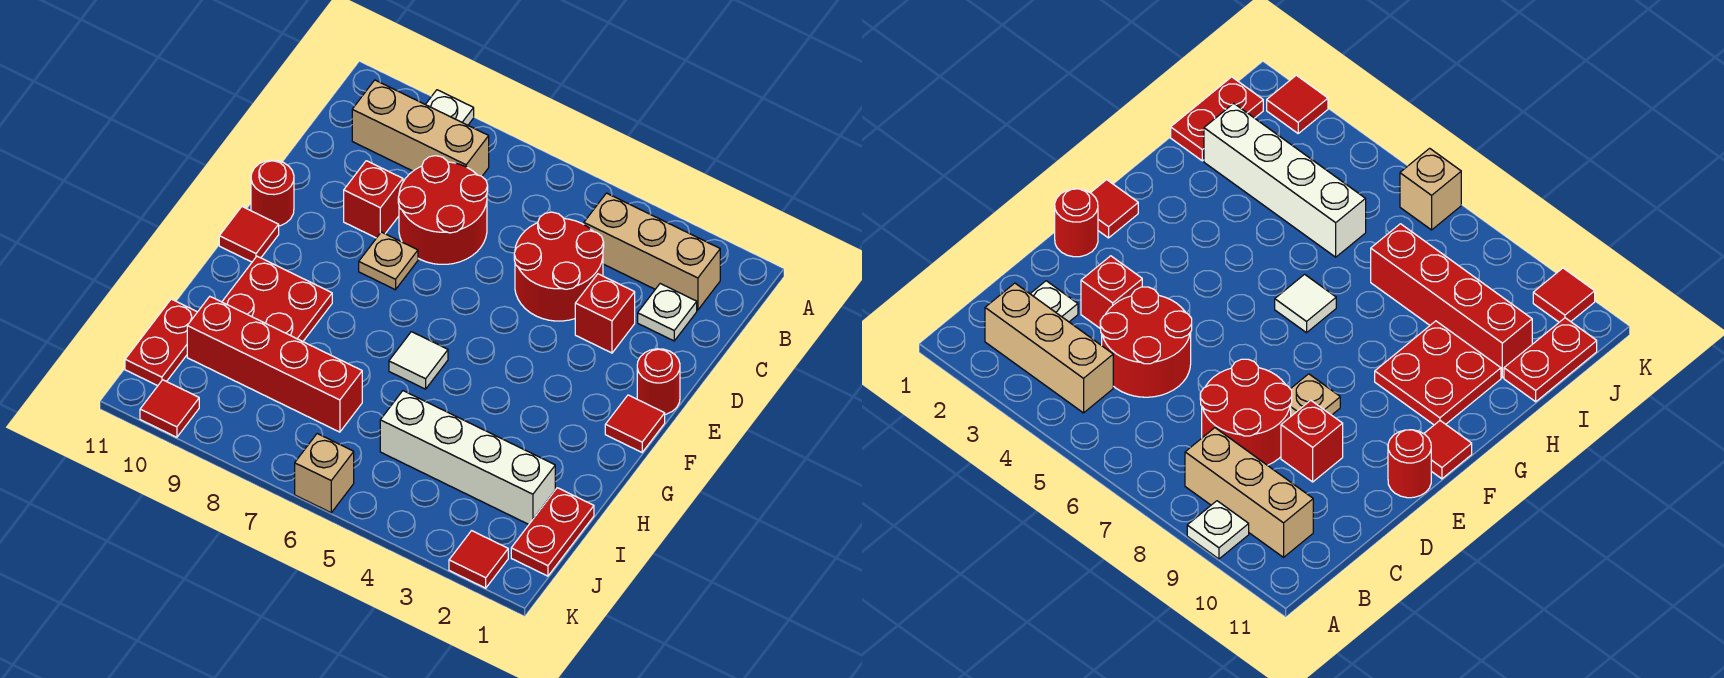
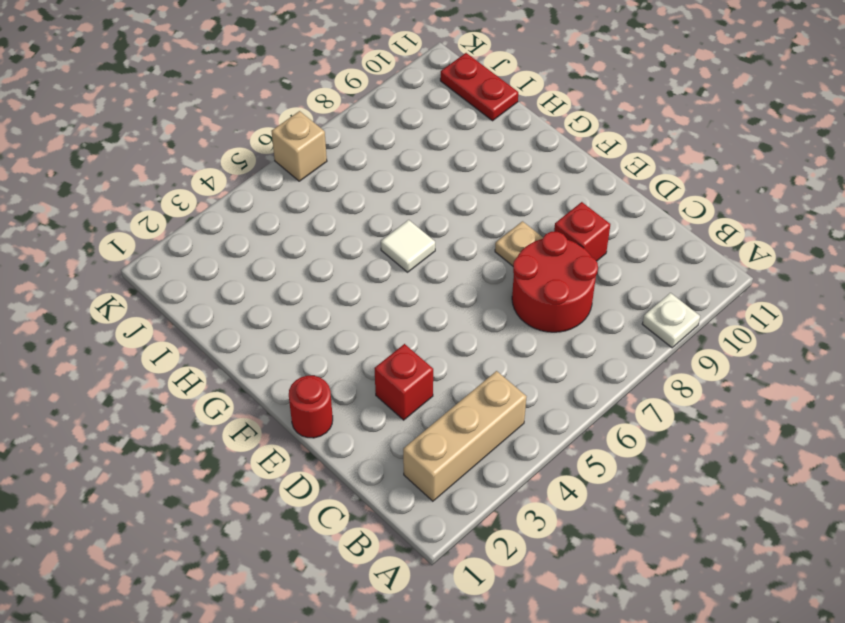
none -> tan 1x3 brick [352,80,489,176]
none -> white 1x1 plate [638,284,697,341]
none -> red 2x2 round brick [514,212,604,321]

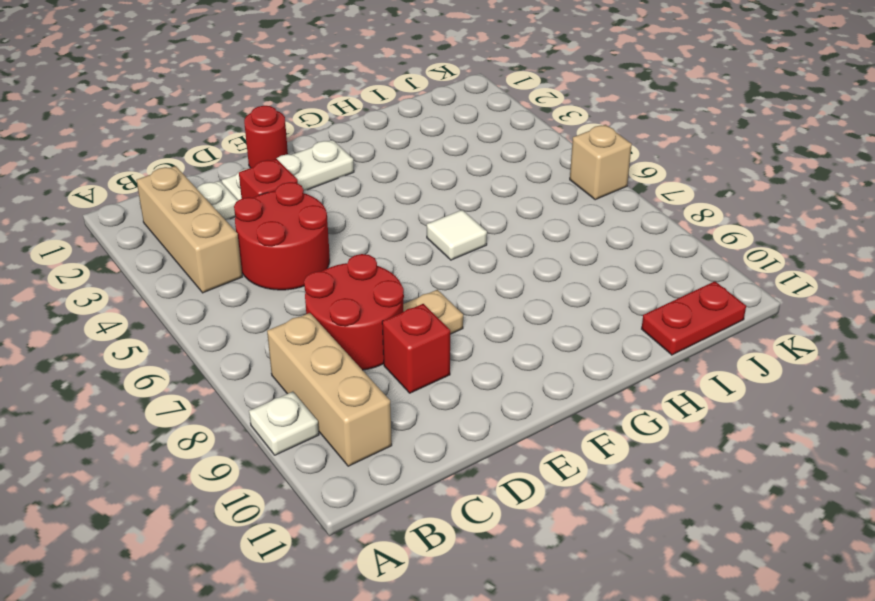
white 1x3 plate [222,140,354,201] -> none
none -> red 1x1 round brick [251,160,294,226]
none -> red 1x1 tile [605,395,665,452]
none -> red 1x1 tile [219,207,279,262]

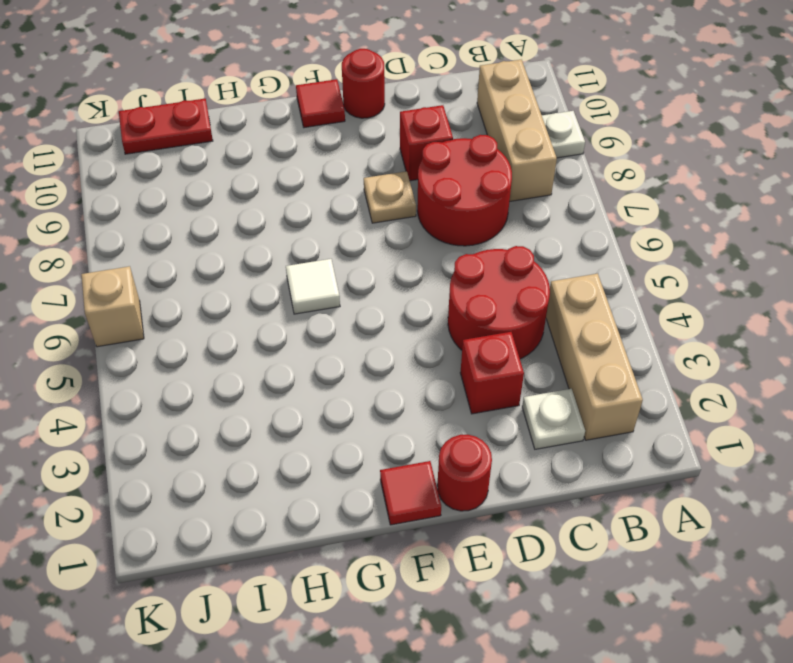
none -> red 2x2 plate [222,256,332,341]
none -> red 1x2 plate [511,488,594,576]
none -> white 1x4 brick [380,391,555,524]

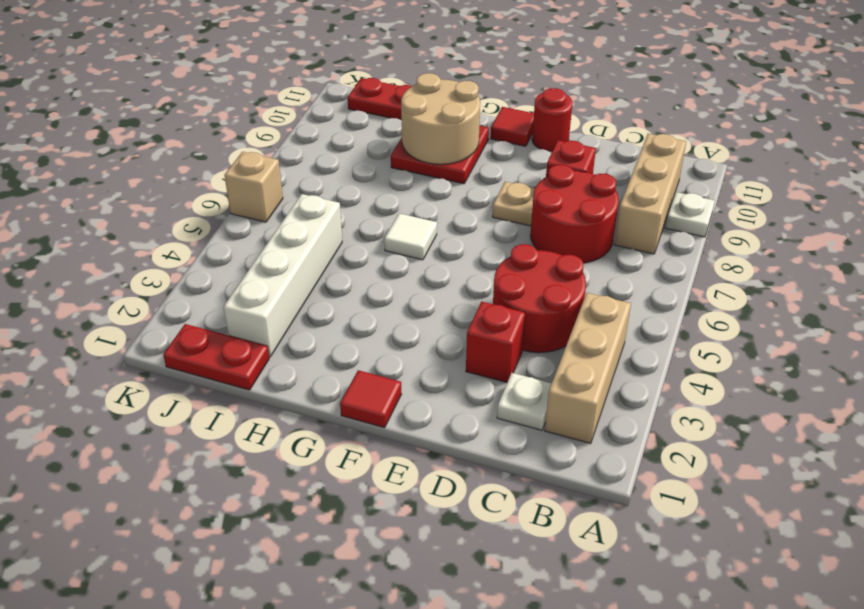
tan 2x2 round brick [401,73,480,164] -> none
none -> red 1x1 round brick [637,349,680,414]
none -> red 1x4 brick [187,297,362,432]
none -> red 1x1 tile [449,531,508,588]

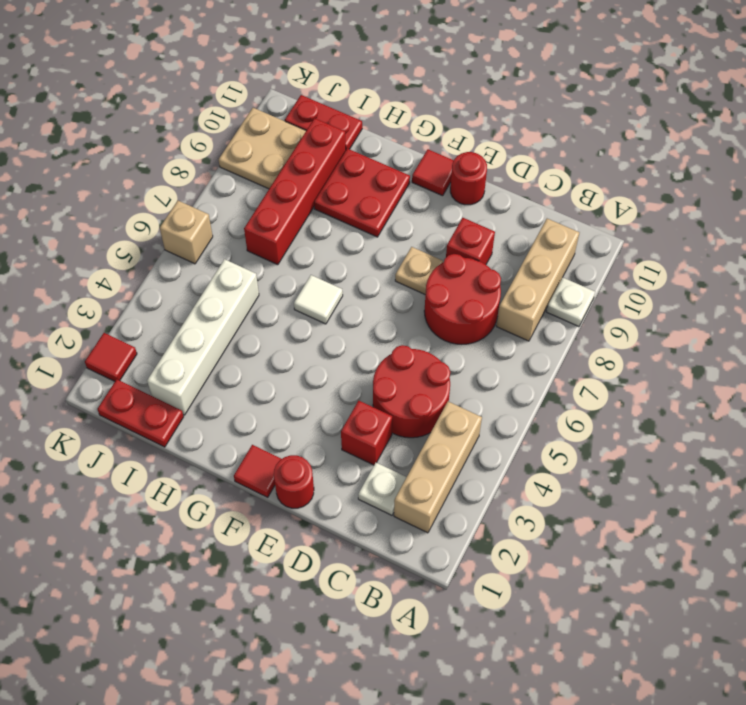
tan 2x2 plate [219,108,306,189] -> red 1x1 tile [140,380,199,437]

